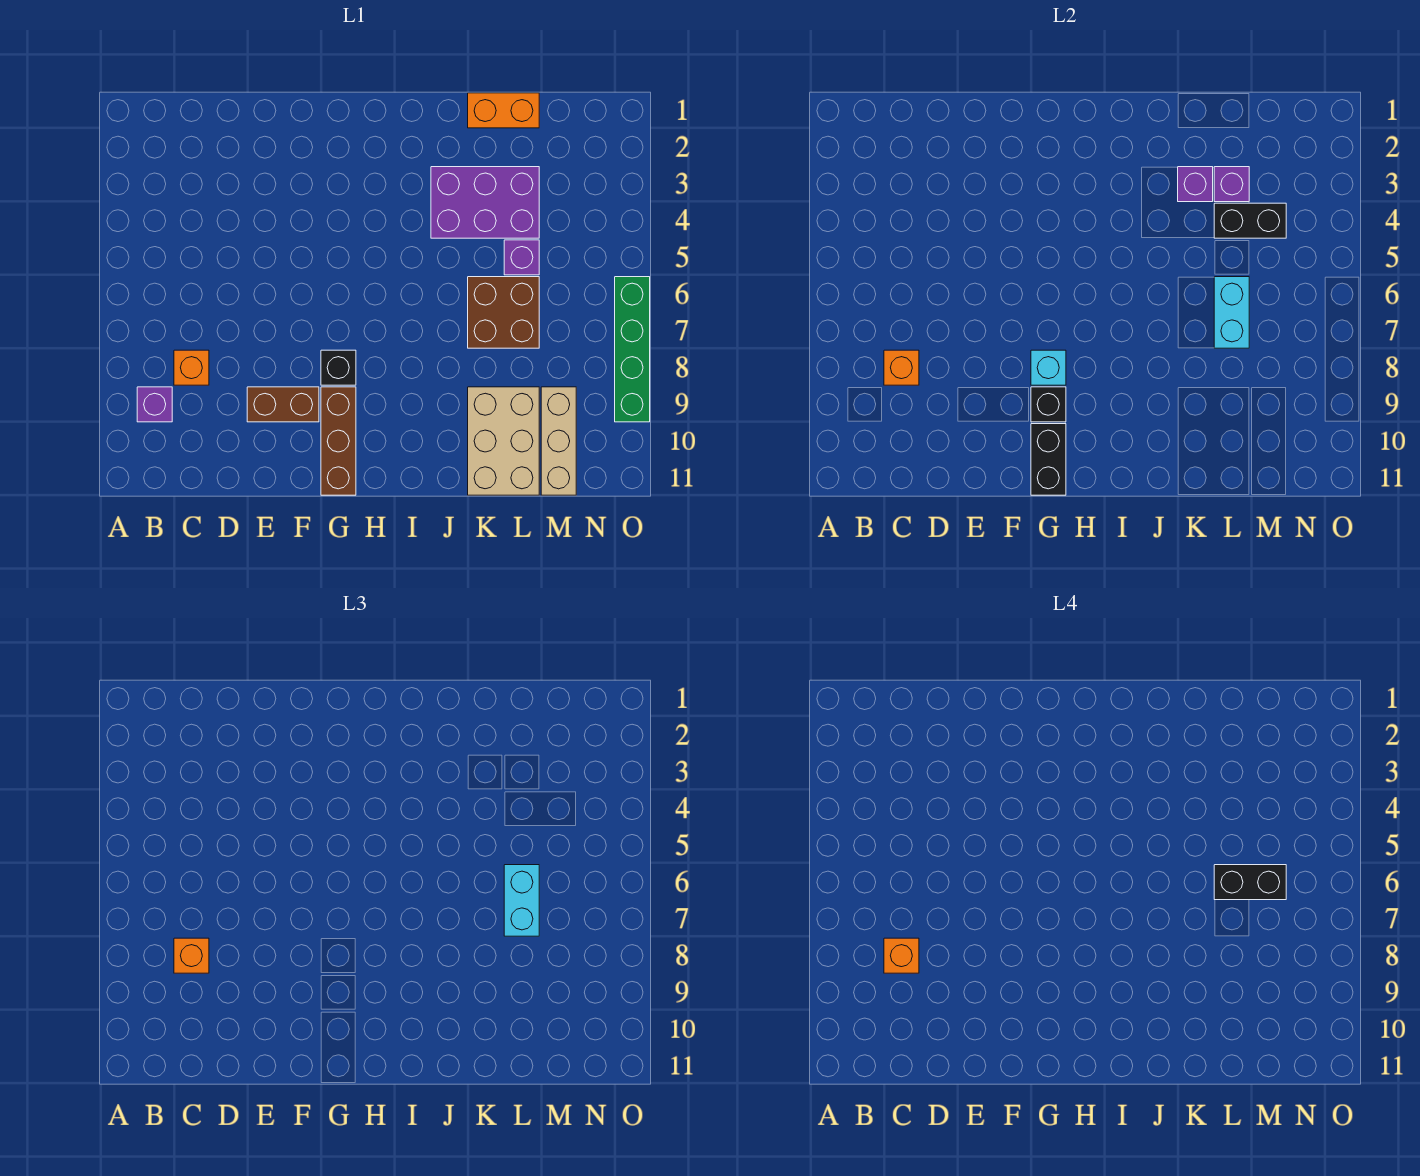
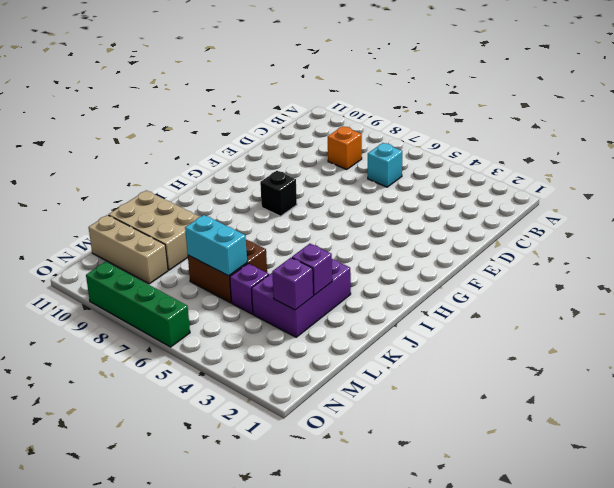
cyan 1x1 brick [368,143,402,187] -> cyan 1x1 brick moved to [1031,350,1066,385]
none -> purple 1x1 brick [137,387,172,422]
none -> brown 1x2 brick [247,387,319,422]
none -> brown 1x3 brick [321,387,356,495]

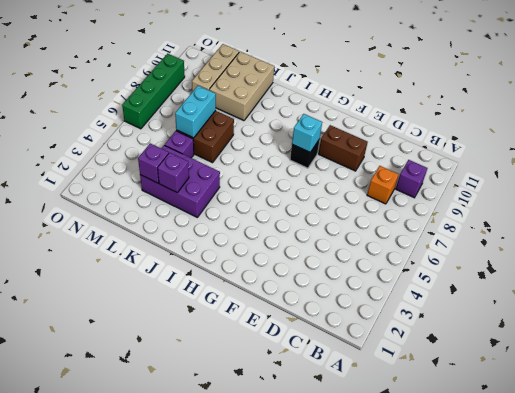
none -> brown 1x3 brick [321,387,356,495]
none -> orange 1x2 brick [468,93,539,128]
none -> orange 1x1 brick [884,350,919,385]

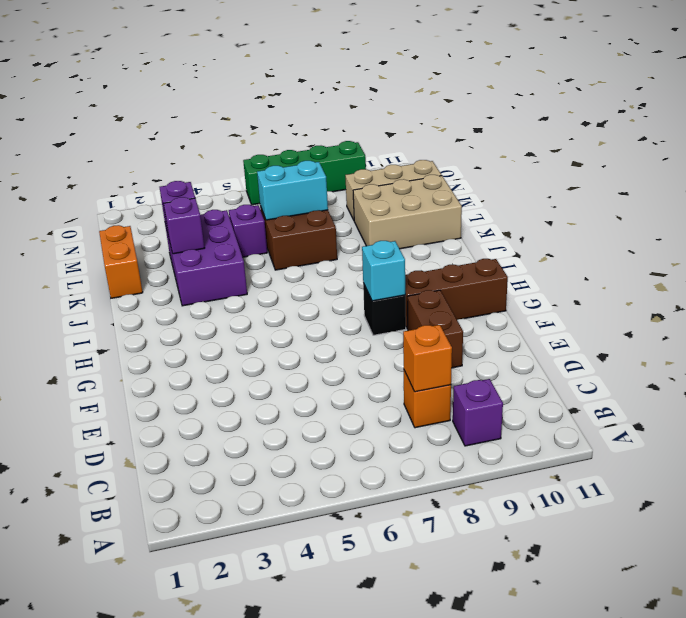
none -> black 1x1 brick [1031,387,1066,422]
none -> black 1x2 brick [1031,424,1066,495]
none -> black 1x2 brick [1214,203,1286,238]

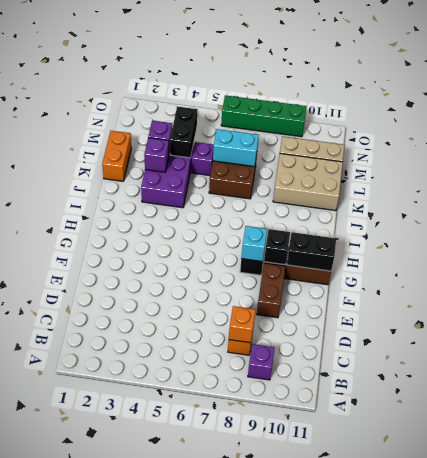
none -> orange 1x1 brick [174,938,209,973]
none -> cyan 1x2 brick [504,865,539,936]
none -> orange 1x1 brick [884,938,919,973]

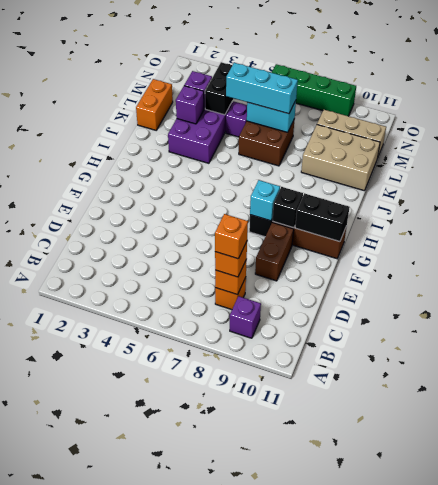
cyan 1x3 brick [226,63,298,114] -> cyan 1x2 brick [504,865,539,936]
none -> black 1x2 brick [1214,865,1286,900]

